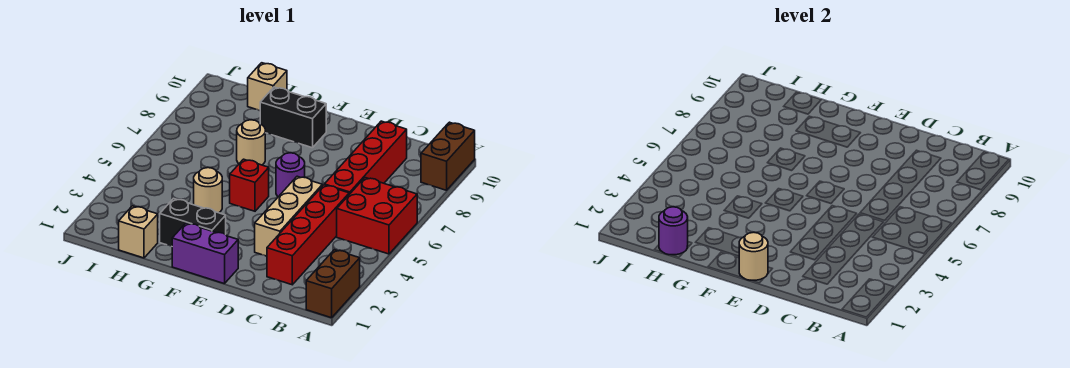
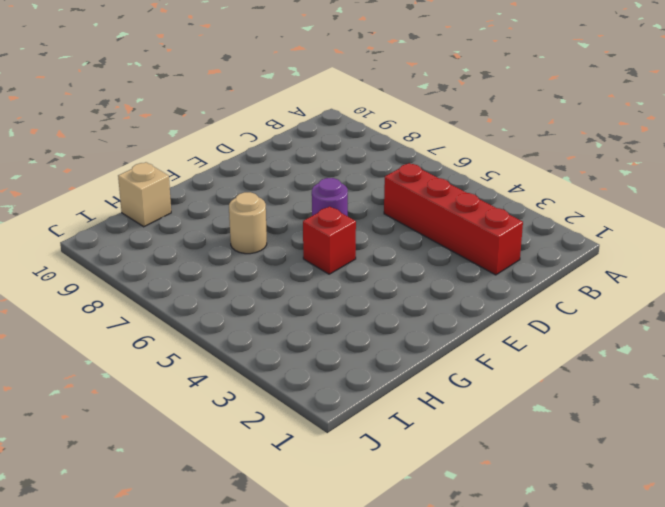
none -> brown 1x2 brick [306,250,360,318]
none -> red 2x2 brick [337,178,417,254]
none -> brown 1x2 brick [421,122,475,190]

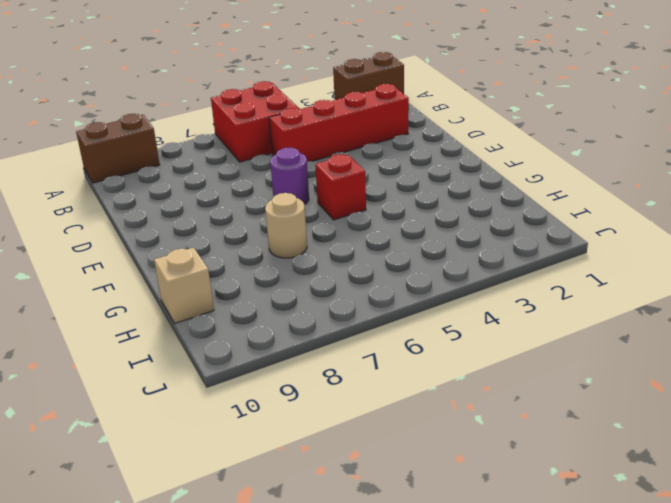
none -> red 1x4 brick [324,121,407,194]
none -> tan 1x3 brick [255,176,322,256]
none -> purple 1x2 brick [172,223,238,284]

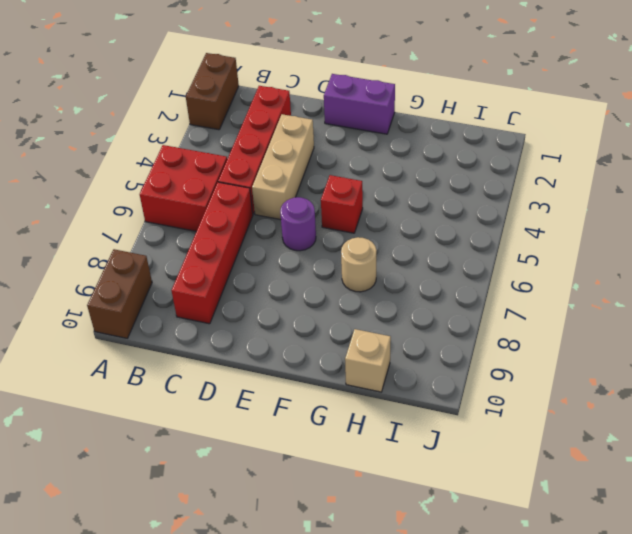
none -> black 1x2 brick [160,199,226,247]
none -> black 1x2 brick [260,87,326,148]
none -> tan 1x1 round brick [194,168,222,213]

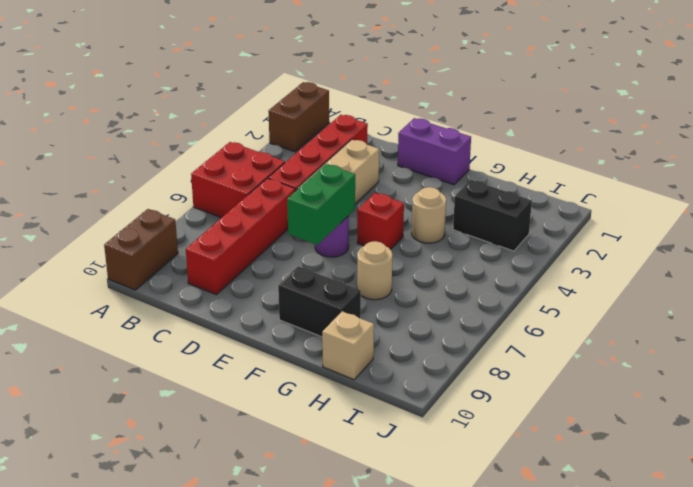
green 1x2 brick [287,164,355,245] -> none
black 1x2 brick [453,180,532,251] -> black 1x2 brick moved to [160,199,226,247]
none -> tan 1x1 brick [119,206,158,258]
none -> tan 1x1 round brick [739,232,768,280]
none -> purple 1x1 round brick [659,207,688,255]

